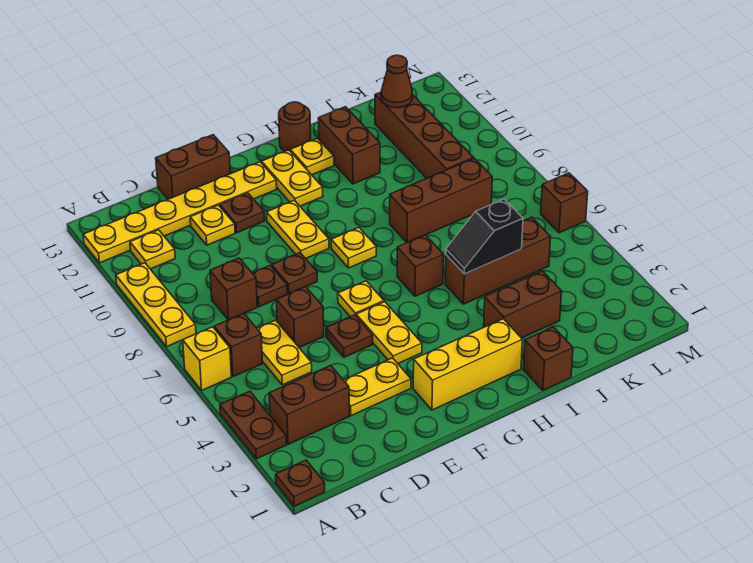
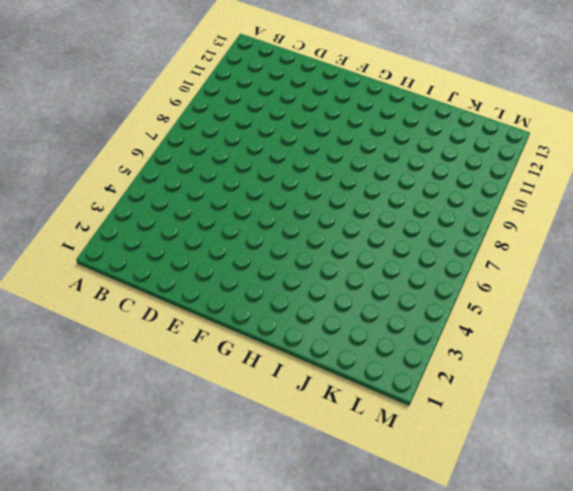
none -> brown 1x1 plate [276,460,325,506]
none -> brown 1x2 plate [220,391,287,459]
none -> yellow 1x1 brick [183,327,231,390]
none -> yellow 1x3 plate [116,263,196,347]

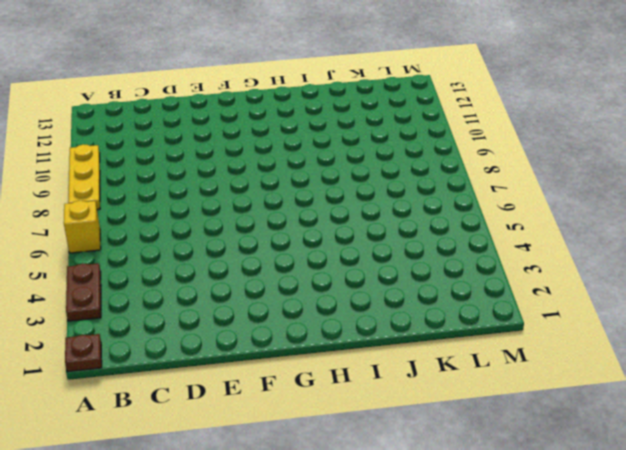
none -> yellow 1x6 plate [83,162,277,263]
none -> brown 1x2 brick [269,365,349,444]
none -> brown 1x1 brick [214,313,262,377]
none -> yellow 1x1 plate [130,230,175,269]

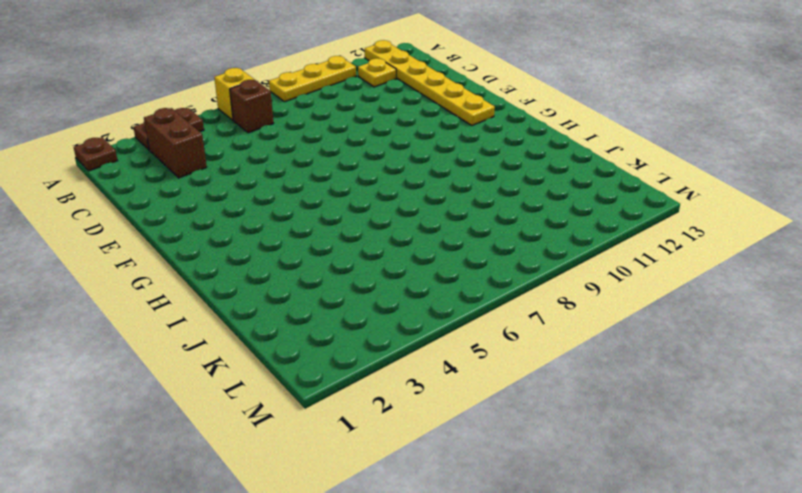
none -> yellow 1x2 plate [257,320,312,385]
none -> brown 1x1 brick [210,258,257,320]
none -> yellow 1x2 plate [344,358,411,416]
none -> brown 1x1 brick [276,287,324,347]

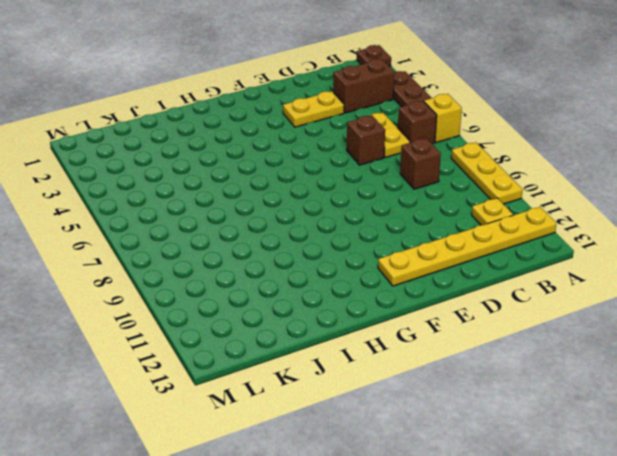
none -> brown 1x1 plate [253,265,287,307]
none -> yellow 1x1 plate [190,205,235,245]
none -> brown 1x2 brick [156,135,230,199]
none -> brown 1x1 plate [326,315,373,357]

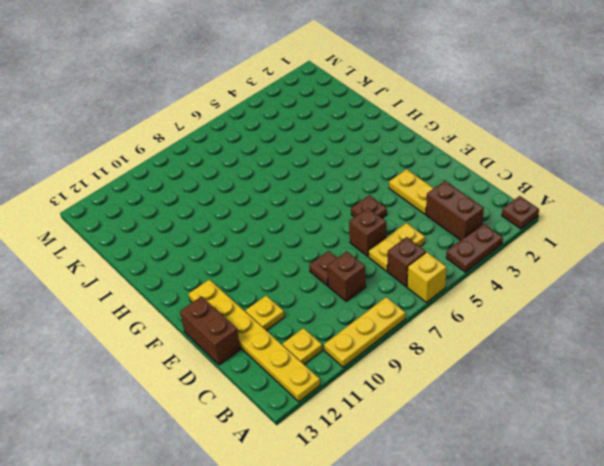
none -> brown 1x1 plate [272,253,317,294]
none -> brown 1x1 plate [220,193,265,233]
none -> yellow 1x3 brick [413,319,522,410]
none -> yellow 1x2 plate [356,302,422,363]

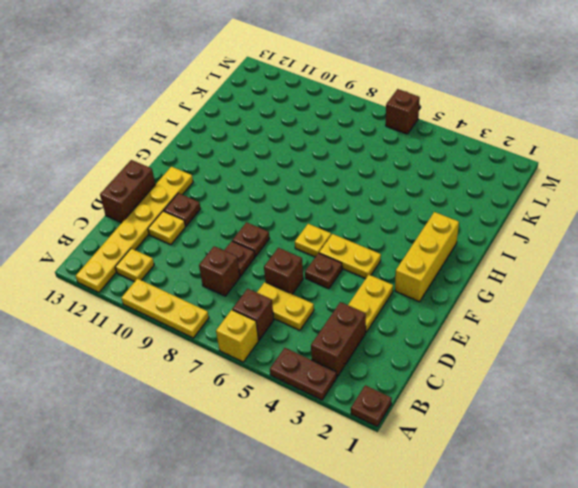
none -> yellow 1x2 plate [267,200,329,259]
none -> yellow 1x1 plate [331,228,376,268]
none -> yellow 1x2 plate [262,150,323,206]
none -> brown 1x1 brick [397,235,444,296]

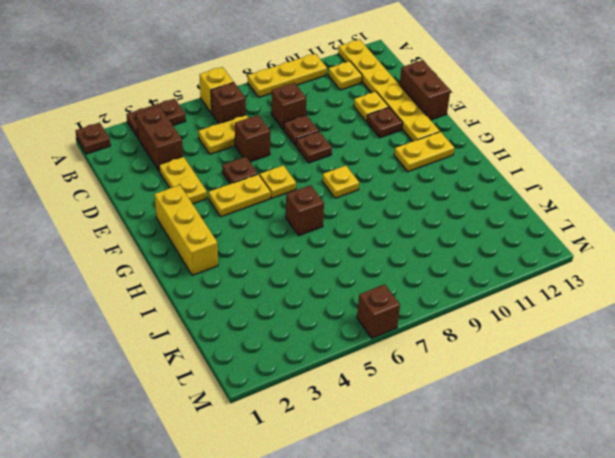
none -> yellow 1x2 plate [267,200,329,259]
none -> yellow 1x1 plate [290,138,334,175]
none -> brown 1x1 round brick [279,102,311,151]
none -> brown 1x1 brick [523,327,573,390]

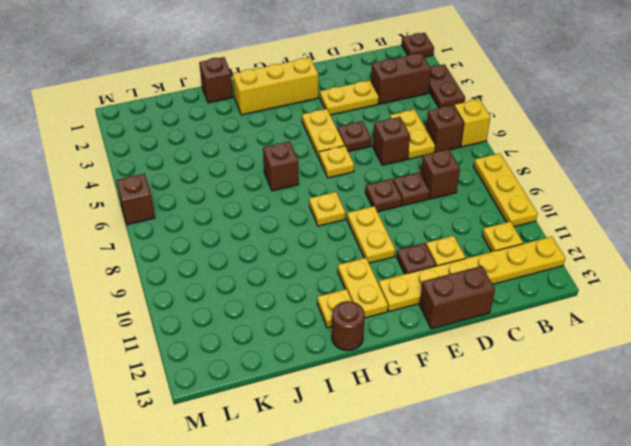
none -> brown 1x2 brick [484,271,562,338]
none -> brown 1x3 brick [445,217,551,304]
none -> brown 1x3 brick [390,158,492,243]
none -> brown 1x2 brick [318,107,380,184]

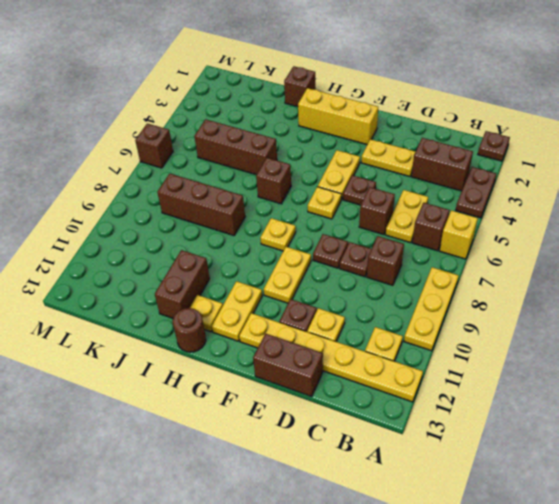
none -> brown 1x2 brick [484,271,562,338]
none -> brown 1x4 brick [375,92,474,178]
none -> black 1x2 slope [446,199,523,274]
none -> brown 1x1 cone [381,55,413,108]

